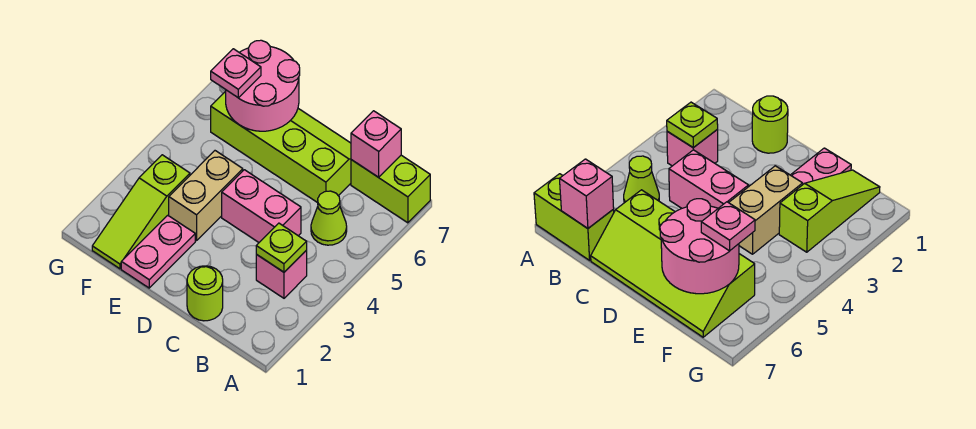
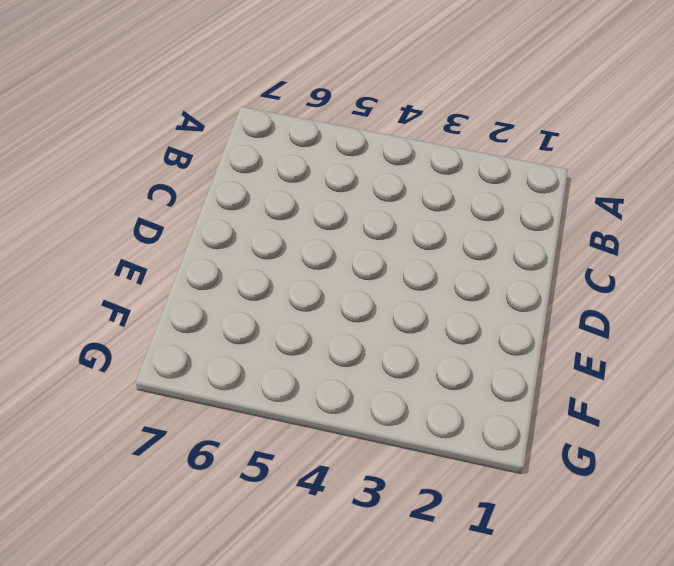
none -> lime 1x2 brick [351,155,430,223]
none -> pink 1x1 brick [256,250,307,298]
none -> lime 1x1 cone [311,191,347,245]

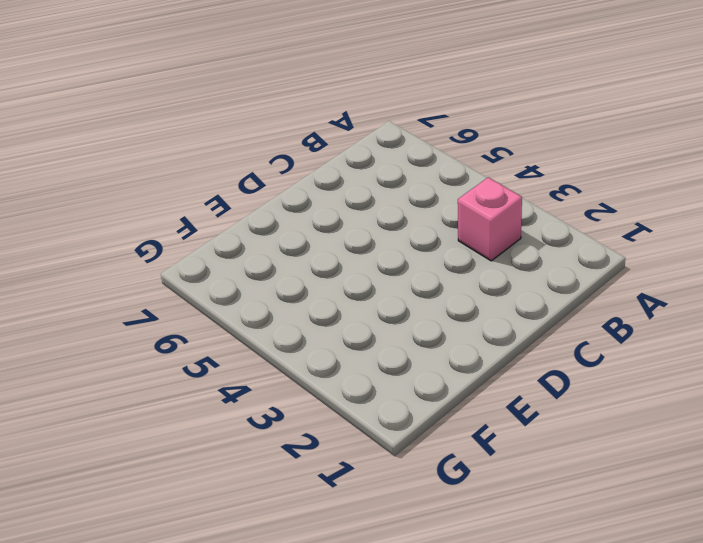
none -> lime 1x2 brick [351,155,430,223]
none -> lime 1x1 cone [311,191,347,245]
none -> lime 1x1 round brick [187,266,223,321]

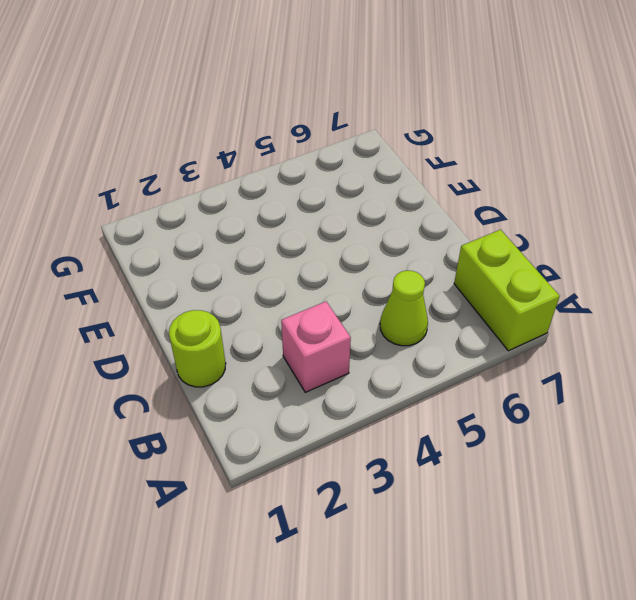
none -> pink 1x2 brick [222,170,301,242]
none -> lime 2x4 slope [211,91,351,203]
none -> pink 1x2 plate [121,215,195,288]

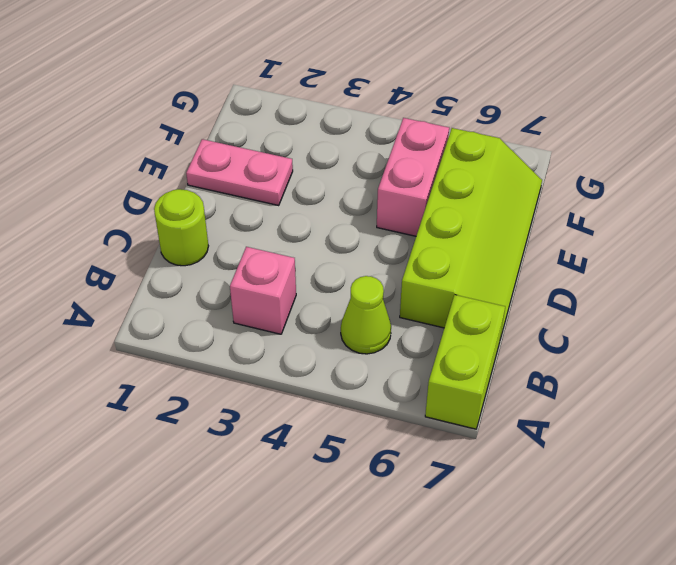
pink 1x2 brick [377,118,449,236] -> pink 1x2 brick moved to [222,170,301,242]
none -> tan 1x2 brick [169,151,243,241]
none -> lime 1x3 slope [92,155,190,269]
none -> lime 1x1 plate [256,223,307,272]

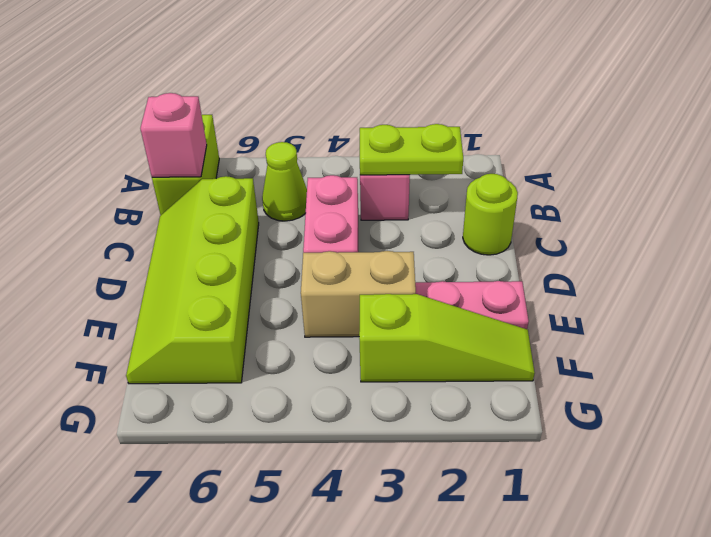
lime 1x2 plate [360,124,463,175] -> lime 1x1 plate [256,223,307,272]
none -> pink 2x2 round brick [226,40,300,131]
none -> pink 1x1 plate [211,49,261,98]

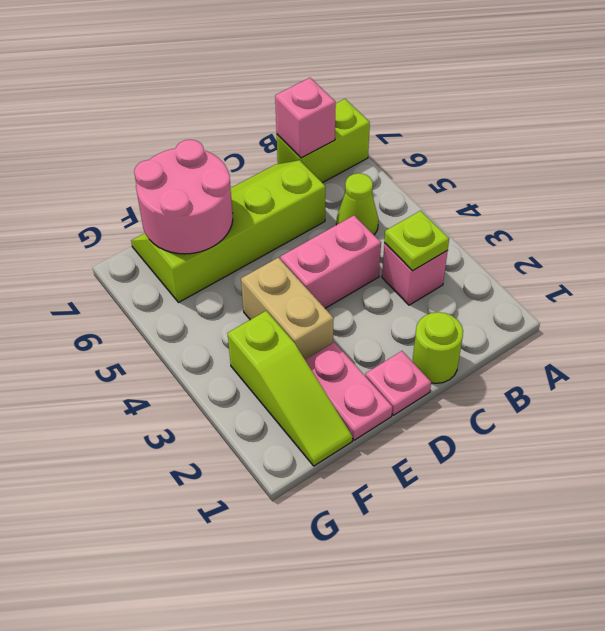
pink 1x1 plate [365,351,431,415] -> pink 1x1 plate moved to [211,49,261,98]

